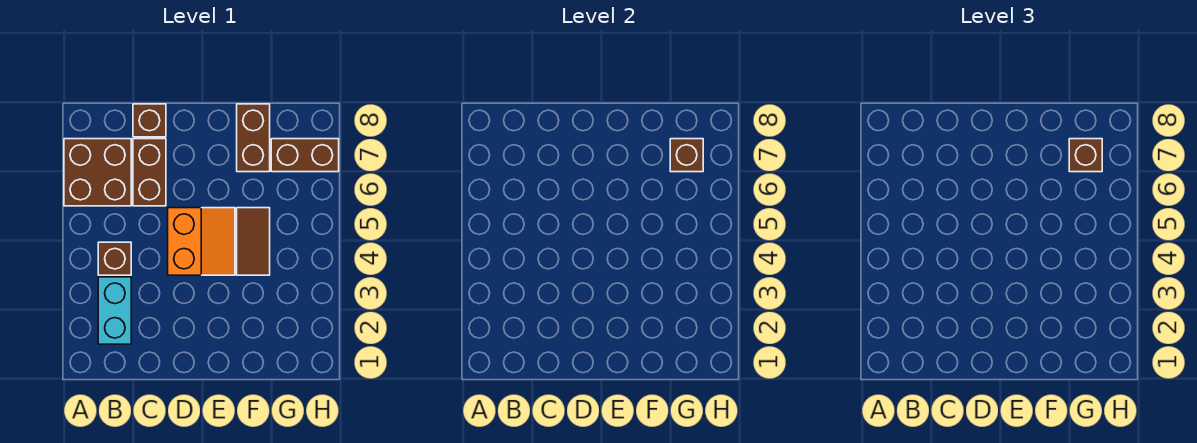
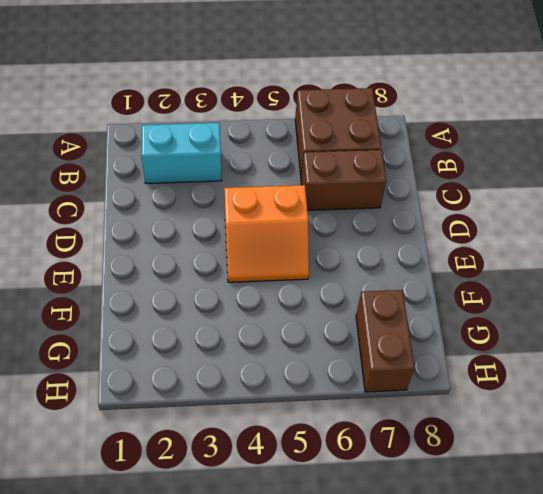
none -> brown 1x1 brick [98,242,131,275]
none -> brown 1x1 brick [133,104,166,137]

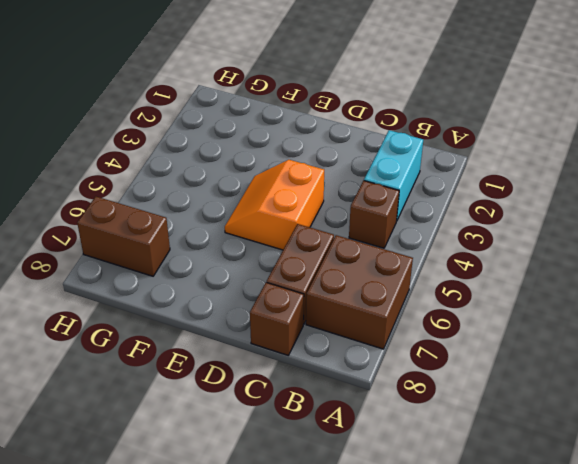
none -> brown 1x2 tile [237,208,270,275]
none -> brown 1x2 brick [237,104,270,172]

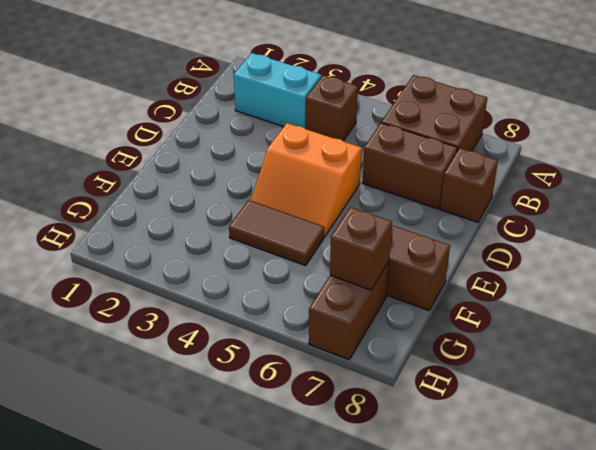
none -> brown 1x1 brick [1069,139,1102,172]

